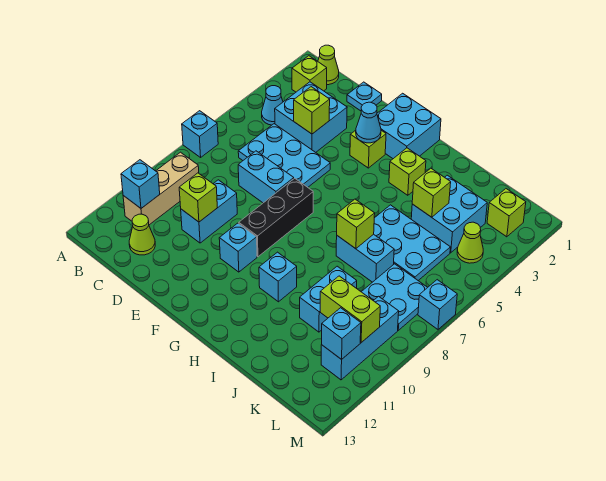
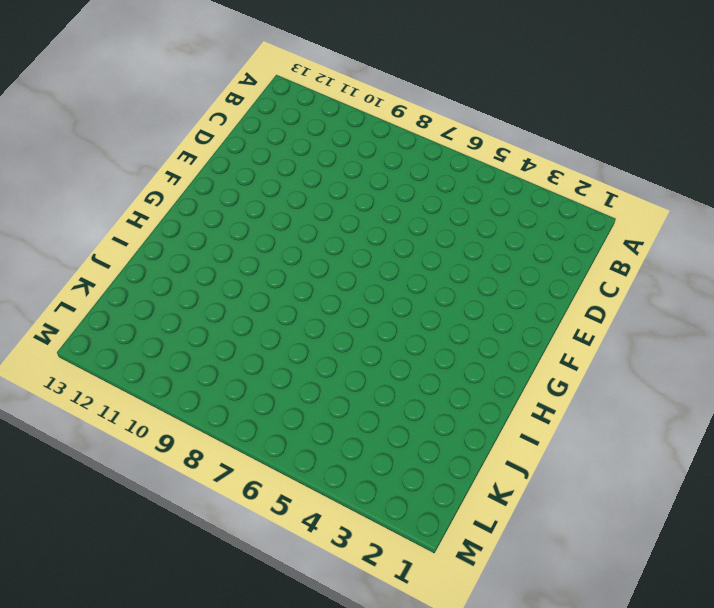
none -> cyan 1x1 brick [182,111,218,157]
none -> lime 1x1 cone [318,45,339,85]
none -> lime 1x1 brick [292,56,327,92]
none -> cyan 1x1 cone [262,86,283,125]

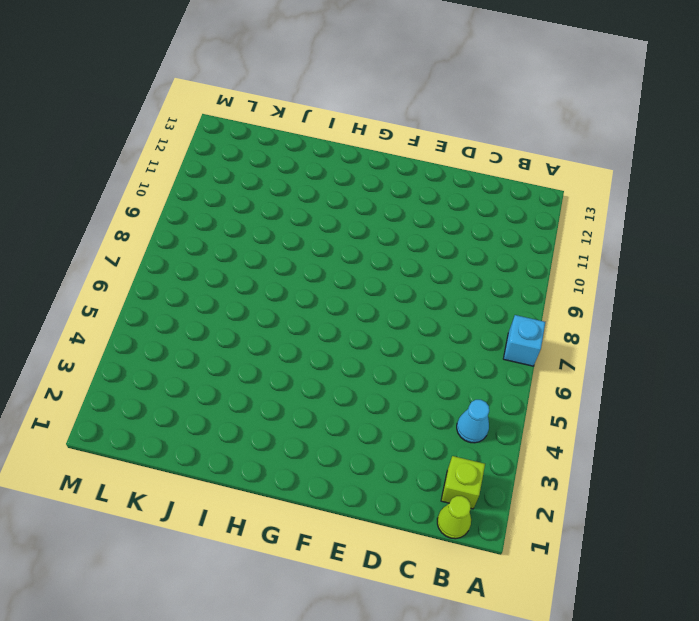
none -> tan 1x3 brick [123,152,199,225]
none -> cyan 2x2 brick [275,82,347,152]
none -> cyan 2x3 plate [238,124,330,187]
none -> lime 1x1 cone [129,214,155,255]

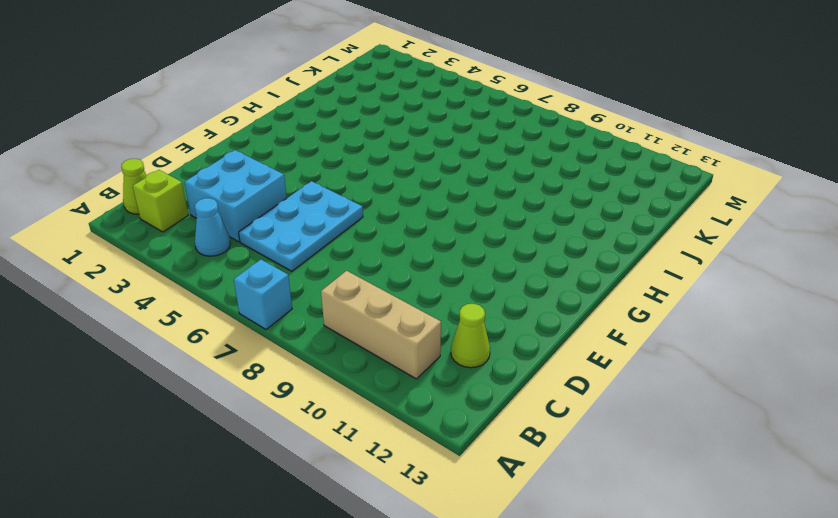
none -> cyan 1x1 plate [347,82,382,111]
none -> cyan 1x2 brick [238,151,294,203]
none -> cyan 1x2 brick [181,180,237,243]
none -> cyan 2x2 brick [377,93,441,159]

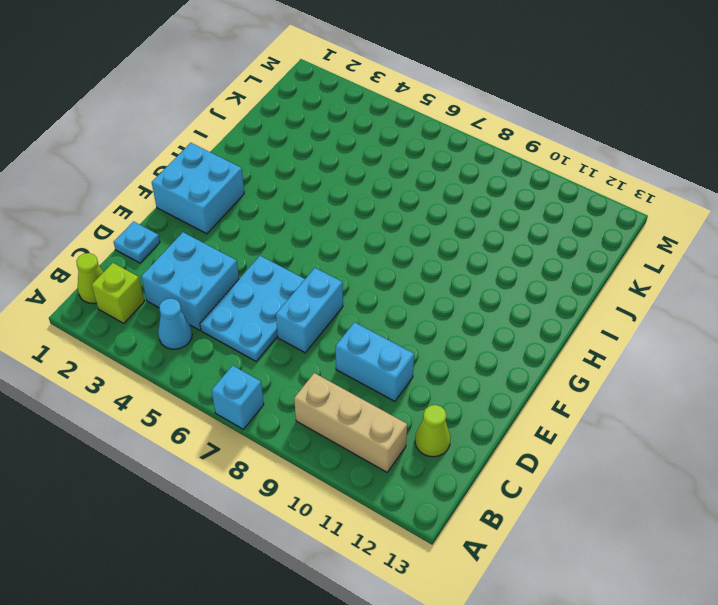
none -> lime 1x1 brick [350,130,386,168]
none -> black 1x3 brick [239,178,313,257]
none -> cyan 1x1 brick [219,223,257,272]
none -> lime 1x1 brick [389,148,426,195]

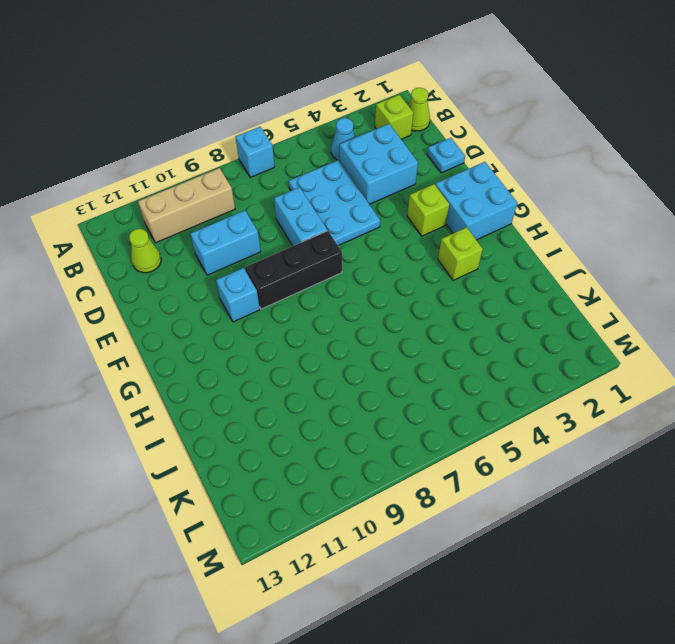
none -> cyan 1x1 brick [259,252,297,302]
none -> cyan 2x3 plate [374,205,450,280]
none -> cyan 1x2 brick [336,234,394,282]
none -> cyan 2x2 brick [411,175,487,253]

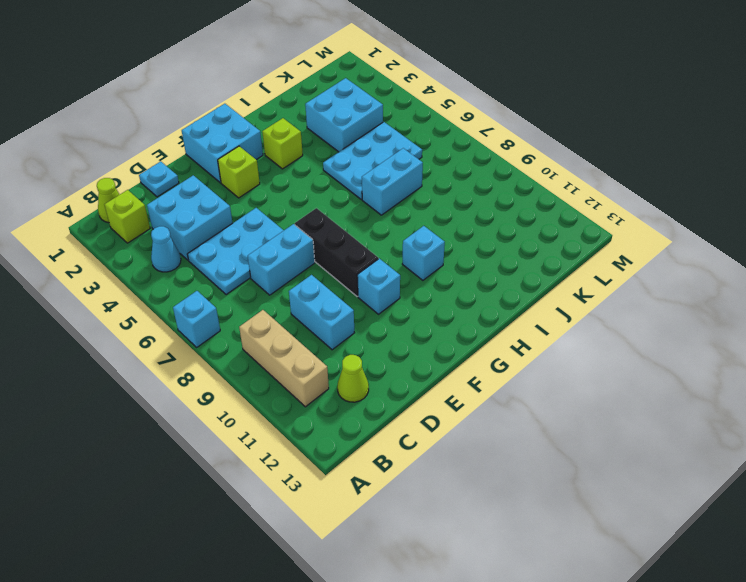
none -> cyan 1x2 brick [300,266,357,332]
none -> cyan 2x2 plate [362,264,428,330]
none -> lime 1x1 brick [487,189,526,237]
none -> lime 1x1 cone [457,222,483,263]

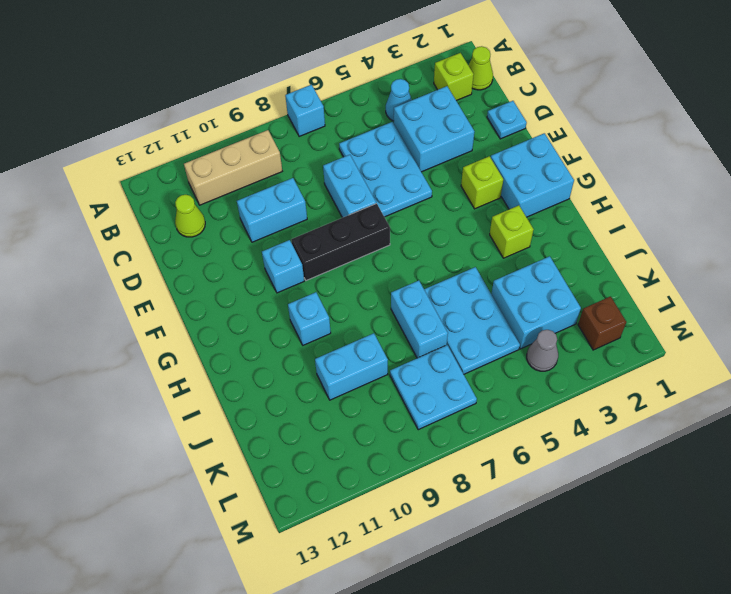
brown 1x1 brick [578,297,626,350] -> lime 1x1 brick [487,189,526,237]
grey 1x1 cone [527,330,558,371] -> lime 1x1 cone [457,222,483,263]
none -> cyan 1x3 brick [321,296,399,380]
none -> cyan 1x1 brick [418,280,457,329]
none -> cyan 1x1 brick [121,160,160,208]
none -> lime 1x1 brick [294,87,330,134]

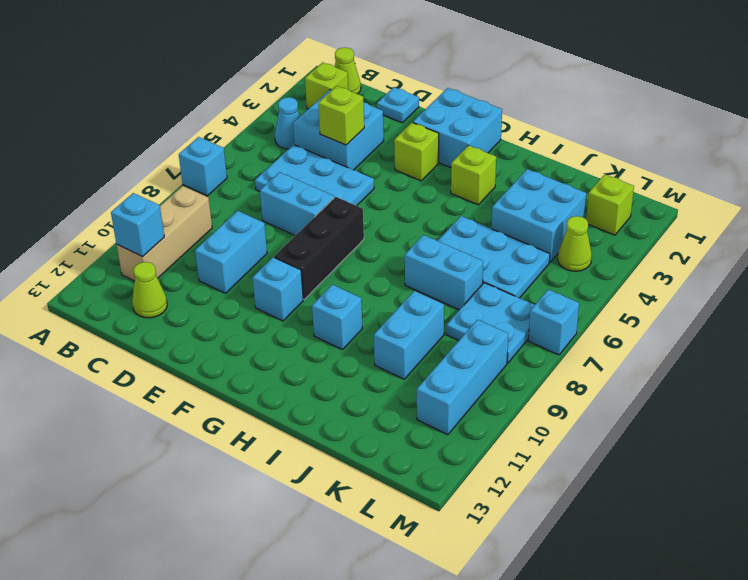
none -> lime 1x1 brick [179,173,217,222]
none -> cyan 1x1 cone [356,102,381,143]
none -> lime 1x1 brick [337,199,375,249]
none -> lime 1x1 brick [412,168,451,217]

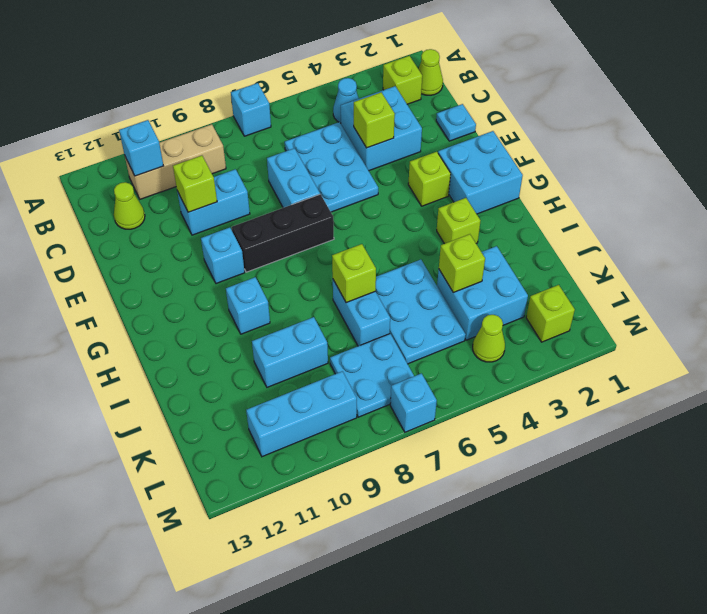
none -> cyan 1x1 cone [356,102,381,143]
none -> lime 1x2 brick [320,276,380,343]
none -> cyan 1x1 brick [322,308,361,359]

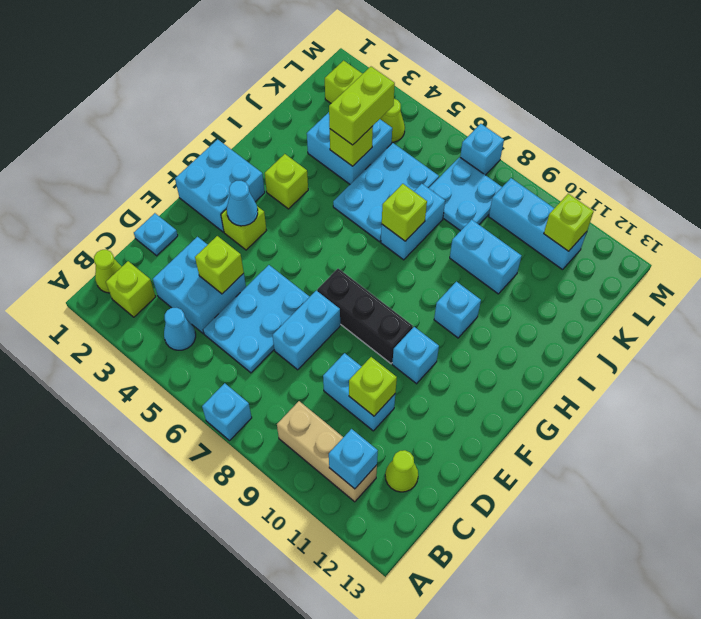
lime 1x2 brick [329,67,395,145] -> lime 1x2 brick moved to [320,276,380,343]
lime 1x1 brick [544,194,594,251] -> cyan 1x1 brick [322,308,361,359]

